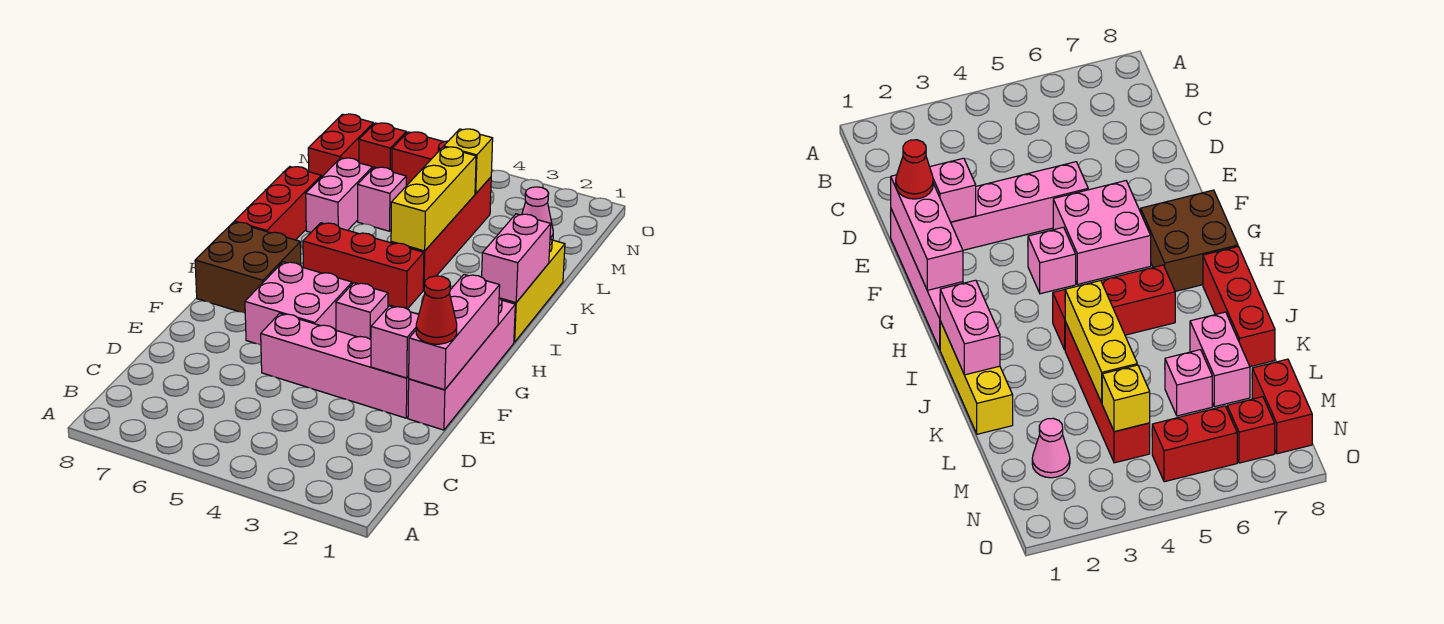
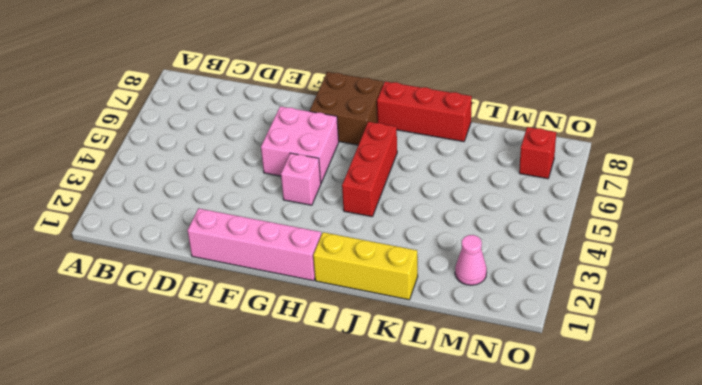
none -> pink 1x4 brick [261,313,409,418]
none -> red 1x4 brick [391,177,491,290]
none -> pink 1x2 brick [306,158,373,232]

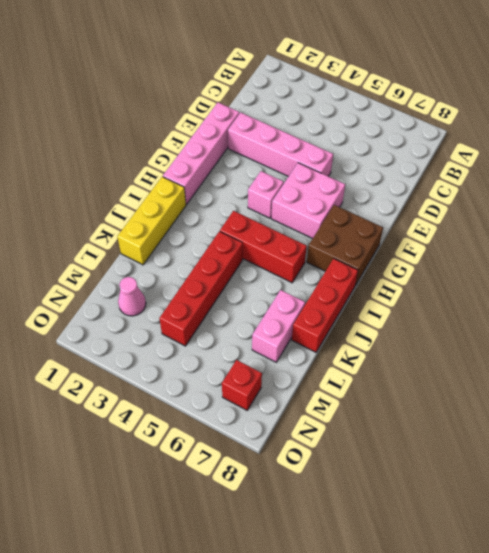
none -> pink 1x1 brick [358,167,406,231]
none -> red 1x2 brick [308,114,373,177]
none -> red 1x2 brick [392,132,448,186]

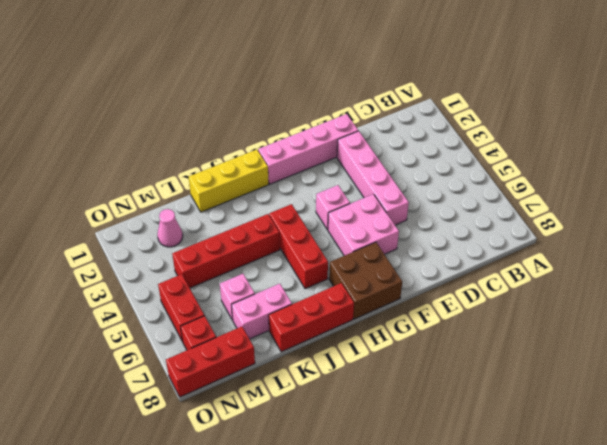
red 1x3 brick [166,327,255,397] -> red 1x2 brick [308,114,373,177]
none -> pink 1x3 brick [409,274,500,390]
none -> pink 1x1 brick [371,306,419,378]
none -> pink 1x2 brick [482,214,551,303]

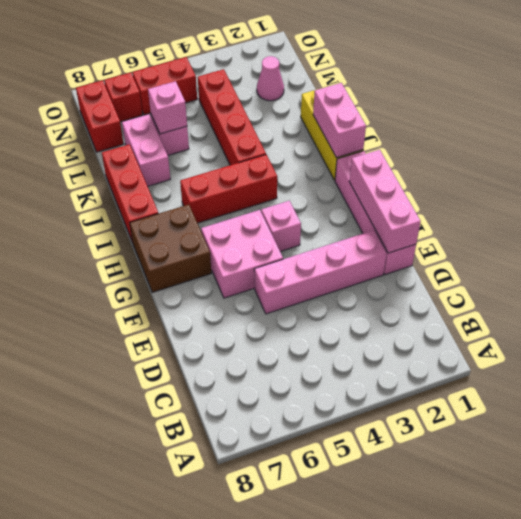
pink 1x1 brick [148,81,187,134] -> pink 1x1 brick moved to [371,306,419,378]
none -> yellow 1x3 brick [391,147,476,251]
none -> yellow 1x1 brick [444,129,493,194]
none -> red 1x1 cone [416,276,457,344]

